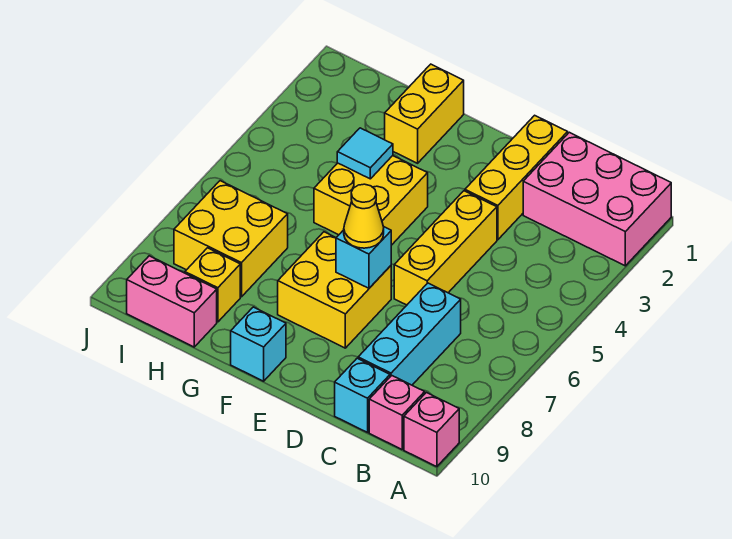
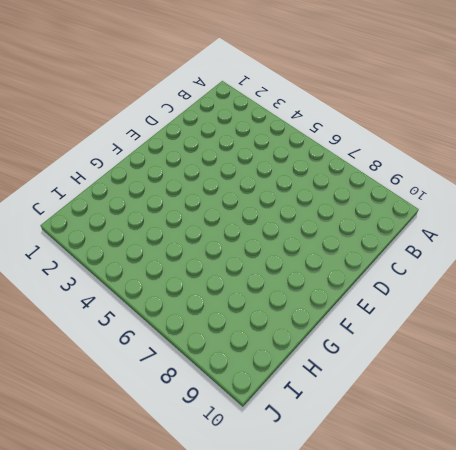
none -> pink 2x3 brick [523,132,671,266]
none -> pink 1x1 brick [404,393,459,467]
none -> pink 1x1 brick [369,376,425,449]

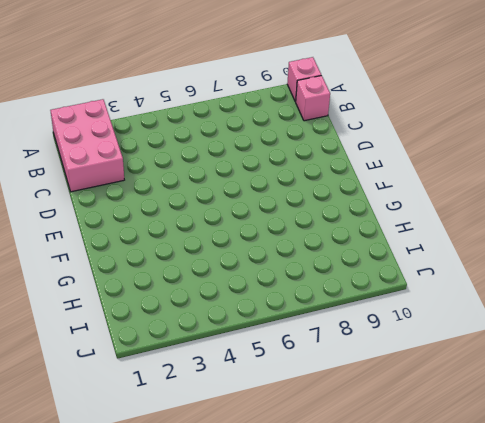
none -> cyan 1x3 brick [358,283,461,385]
none -> cyan 1x1 brick [335,358,390,432]
none -> yellow 1x3 brick [465,115,568,240]

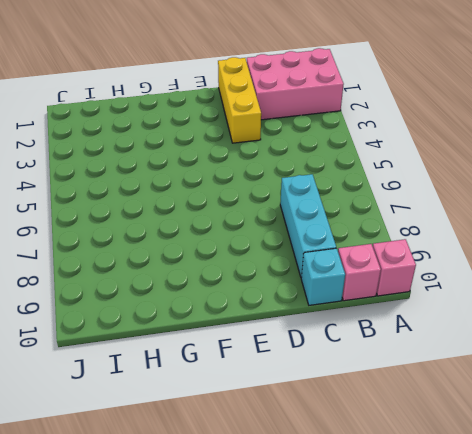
none -> yellow 1x3 brick [394,191,497,305]
none -> yellow 2x2 brick [278,232,391,348]
none -> yellow 2x2 brick [314,156,428,245]

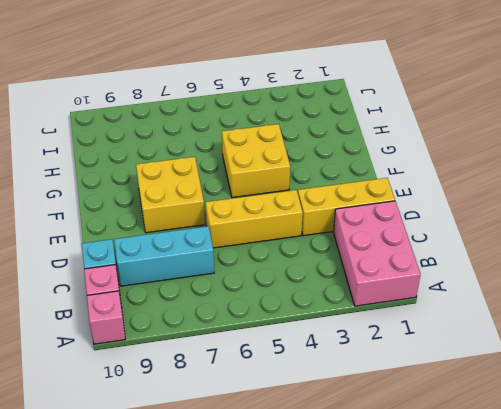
none -> cyan 1x1 brick [231,307,286,381]
none -> yellow 1x2 brick [385,64,464,163]
none -> yellow 2x2 brick [174,181,288,297]

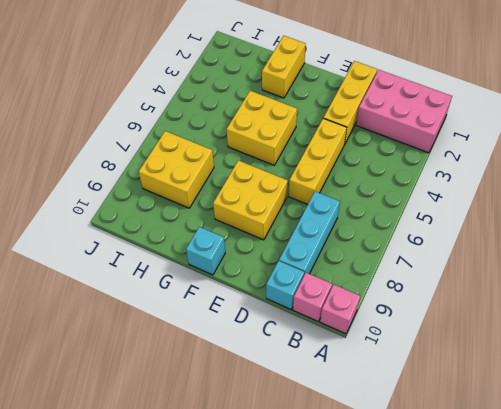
none -> yellow 1x1 brick [185,248,240,322]
none -> pink 1x2 brick [127,256,217,347]
none -> cyan 1x1 brick [336,226,391,288]

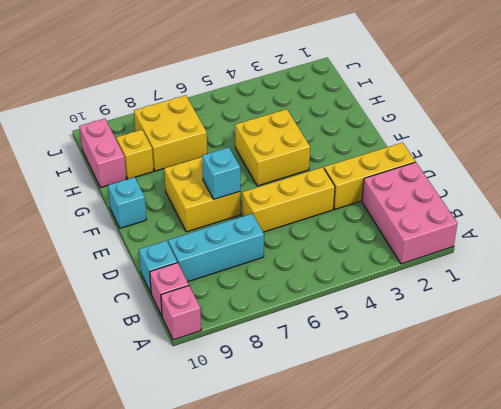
none -> yellow 1x2 brick [385,64,464,163]
none -> cyan 1x1 tile [337,128,393,179]
none -> yellow 1x1 cone [344,184,384,248]

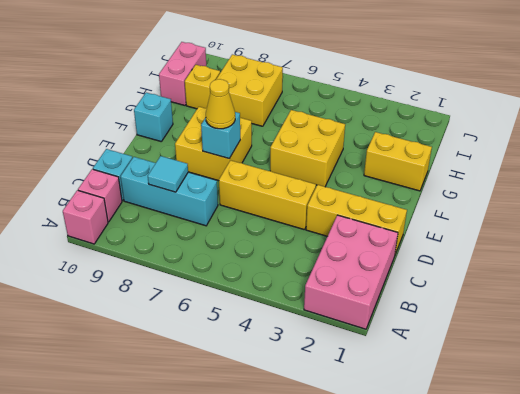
cyan 1x1 tile [148,156,188,192] -> cyan 1x1 tile moved to [337,128,393,179]

